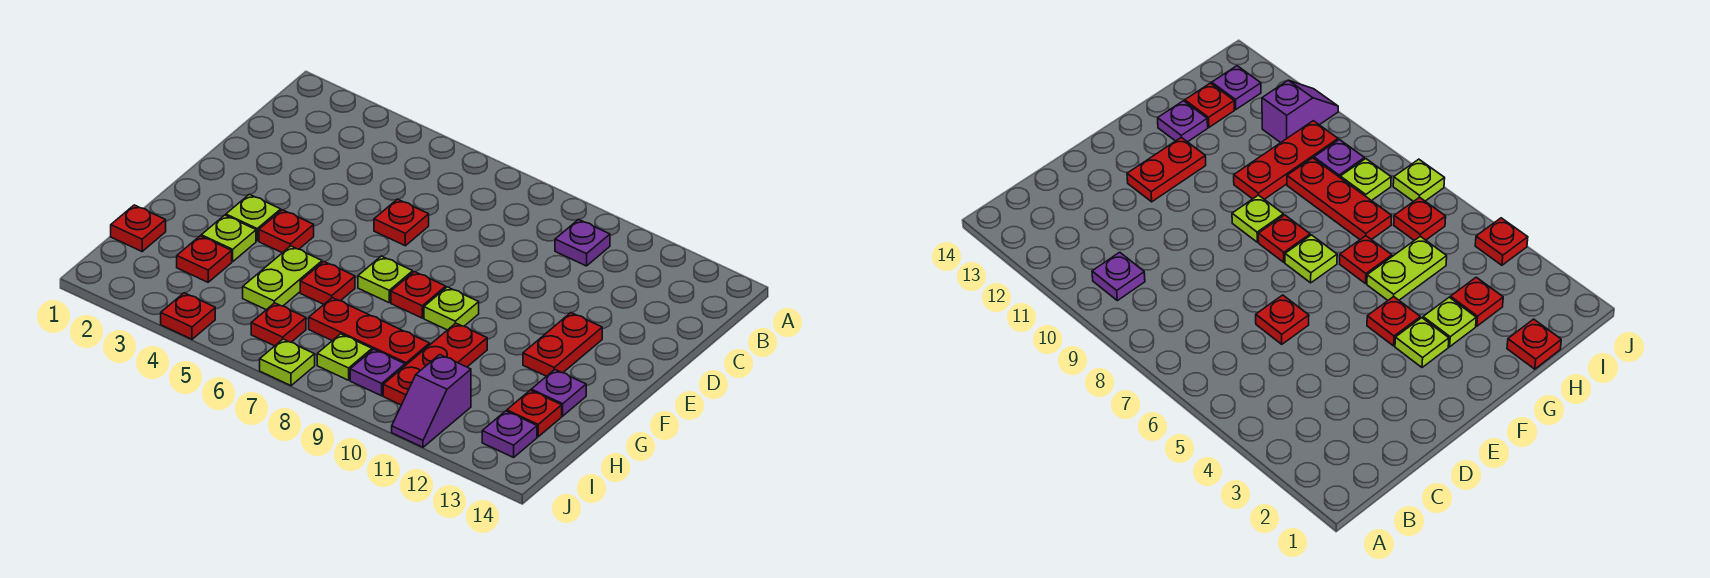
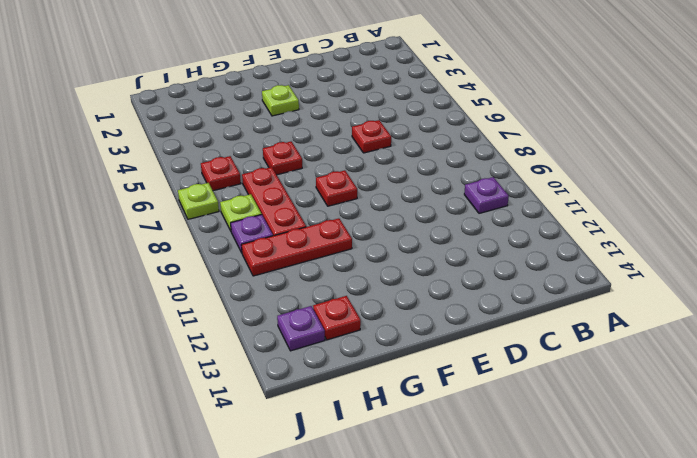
none -> red 1x2 plate [523,313,602,376]
none -> red 1x1 plate [259,210,314,253]
none -> lime 1x1 plate [358,256,413,302]

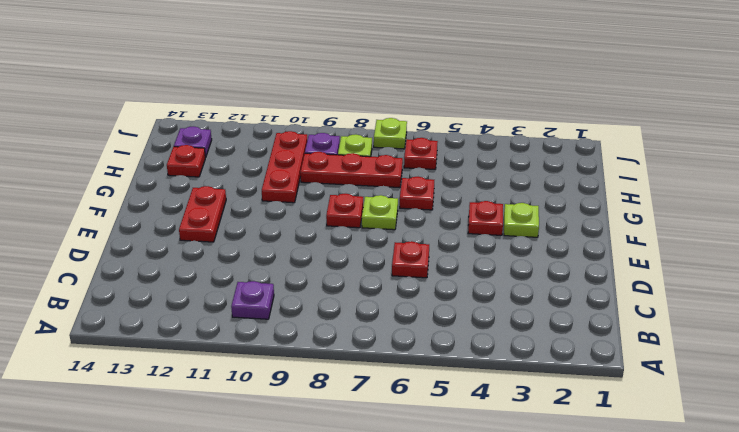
none -> lime 1x1 plate [424,287,479,330]
none -> lime 1x1 plate [201,215,256,262]
none -> lime 1x2 plate [243,246,322,310]

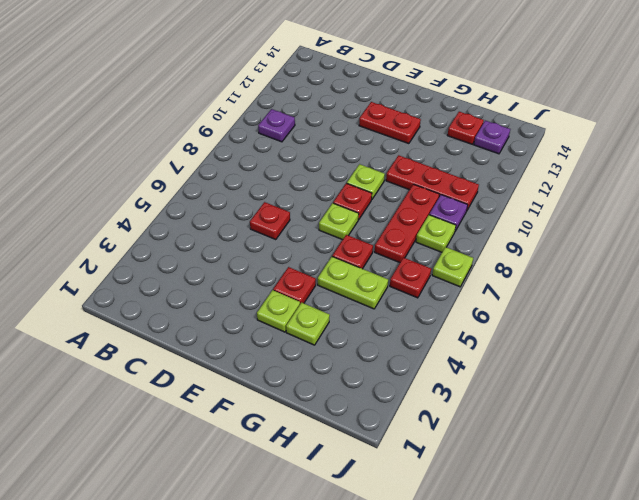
none -> purple 1x1 plate [531,370,586,416]
none -> red 1x1 plate [111,205,166,251]
none -> red 1x1 plate [177,236,232,282]

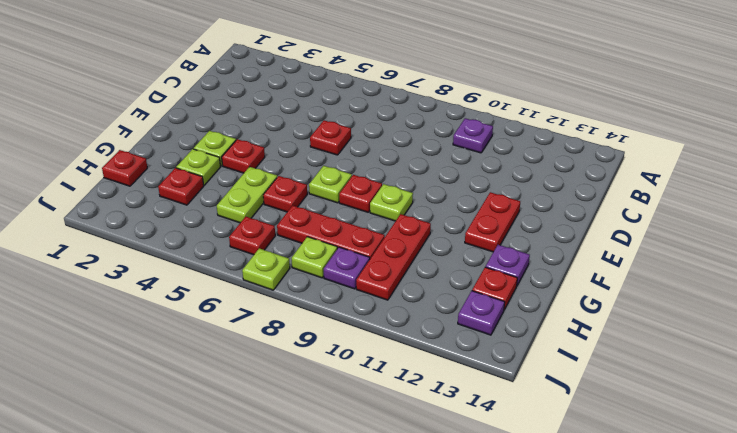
none -> purple 1x2 slope [392,355,471,447]
none -> red 1x1 plate [161,293,215,339]

